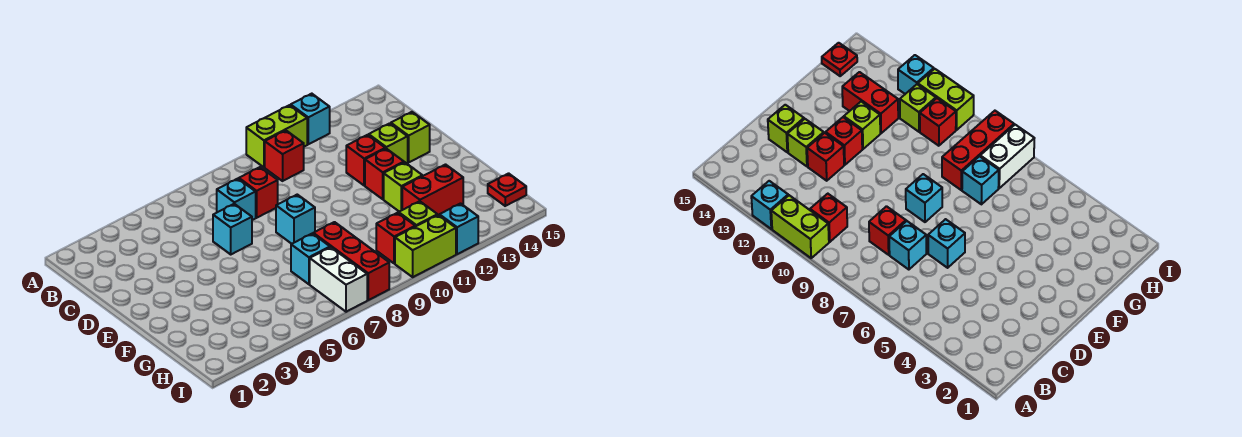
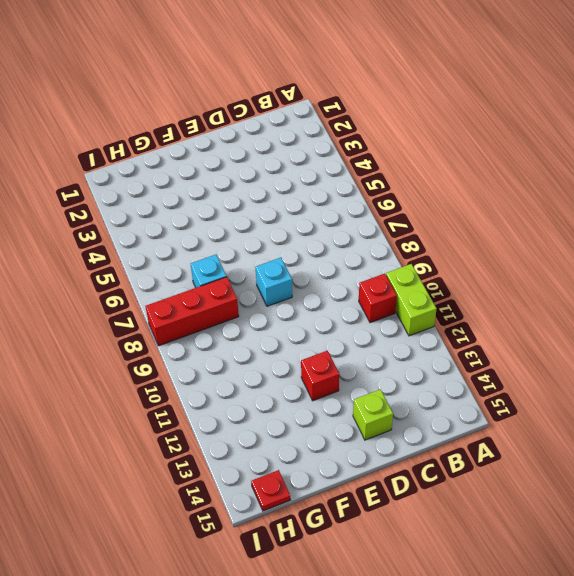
none -> cyan 1x1 brick [291,94,330,144]
none -> cyan 1x1 brick [217,179,256,220]
none -> red 1x1 brick [239,167,278,218]

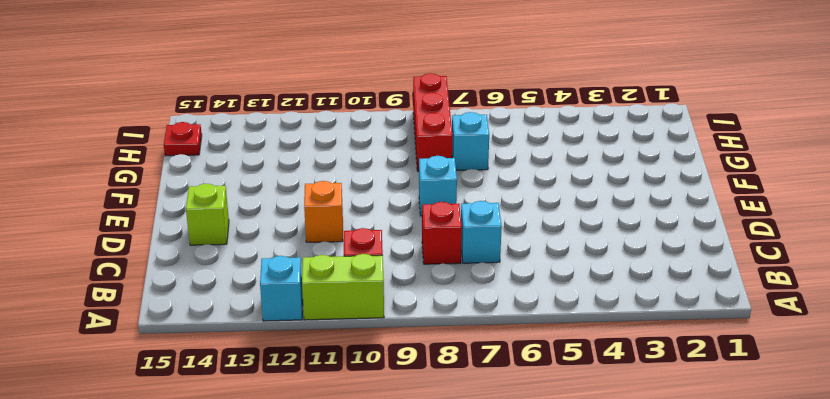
orange 1x1 brick [304,181,343,242] -> none
none -> cyan 1x1 brick [213,204,252,254]
none -> red 1x1 brick [346,135,385,186]
none -> lime 1x1 brick [369,123,408,163]

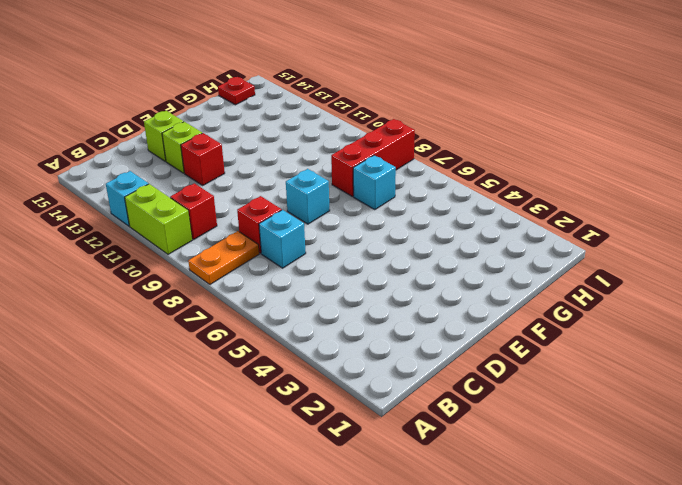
orange 1x2 plate [188,231,259,284] -> none
none -> cyan 1x1 brick [213,204,252,254]
none -> red 1x1 brick [365,149,404,199]
none -> lime 1x1 brick [384,162,423,212]

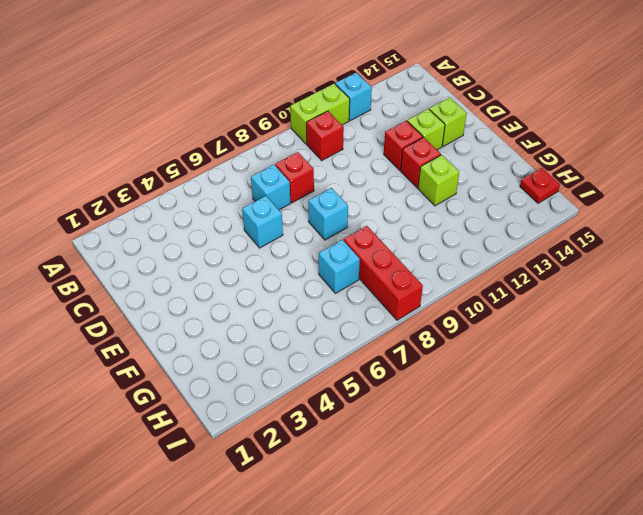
none -> red 1x2 brick [402,165,463,215]
none -> white 1x2 brick [310,247,367,312]
none -> red 1x1 brick [376,213,415,263]

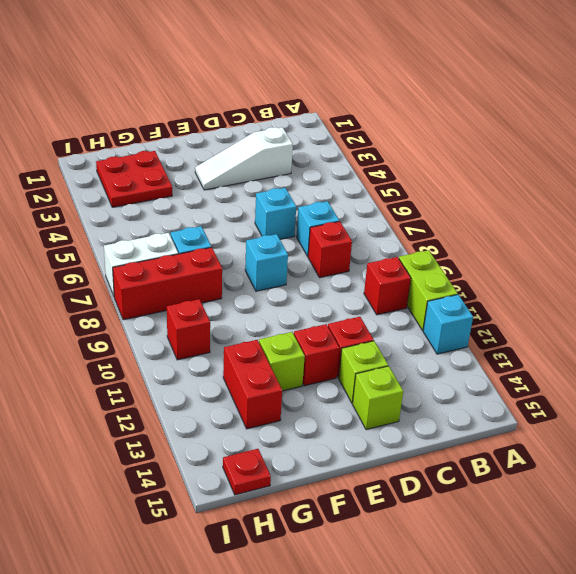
white 1x3 slope [195,127,293,190] -> none
red 2x2 plate [96,151,172,207] -> none
none -> lime 1x1 brick [399,201,437,227]
none -> lime 1x2 brick [395,215,456,277]
none -> cyan 1x1 brick [439,204,478,254]

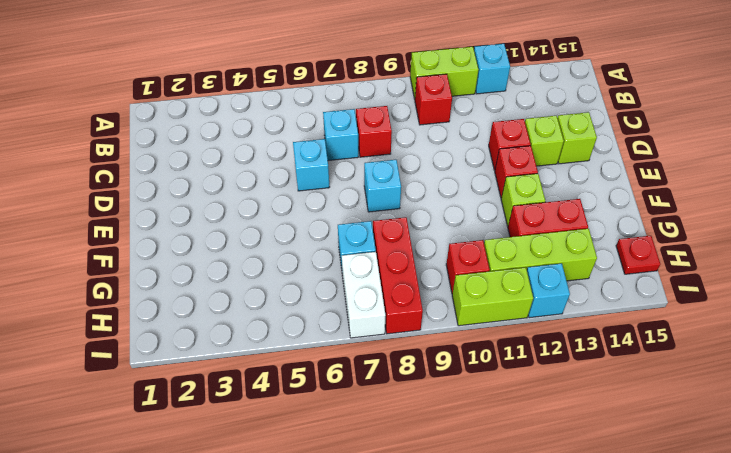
lime 1x3 brick [484,229,597,281] -> lime 1x1 brick [399,201,437,227]

